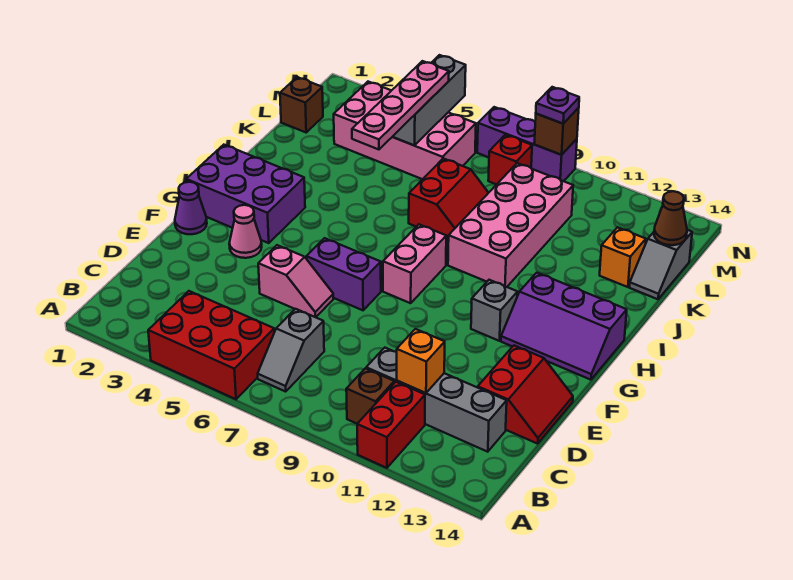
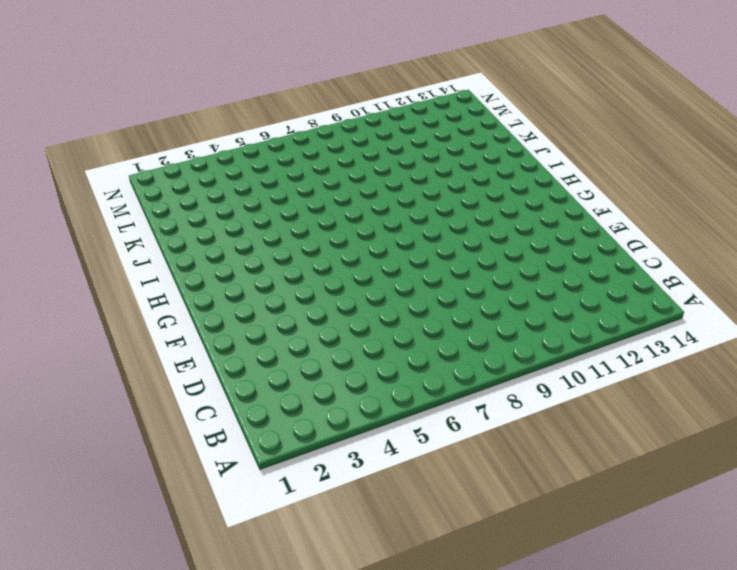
none -> red 2x3 brick [148,291,274,399]
none -> red 1x2 brick [357,382,425,468]
none -> grey 1x2 slope [258,309,324,392]

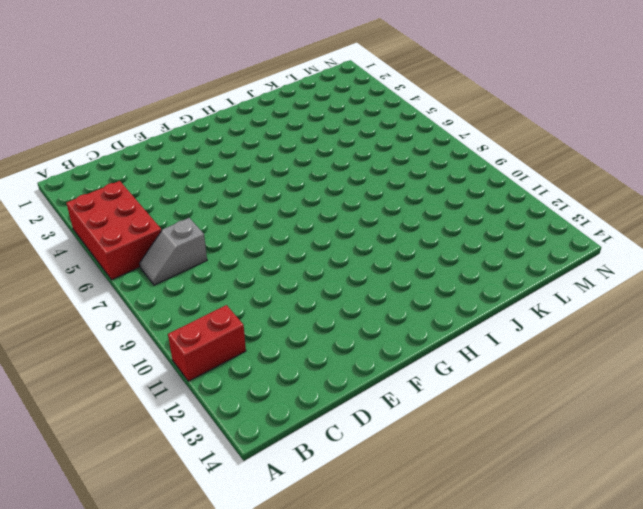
none -> brown 1x1 brick [346,368,394,424]
none -> grey 1x4 brick [366,348,507,452]
none -> red 2x2 slope [478,346,573,444]

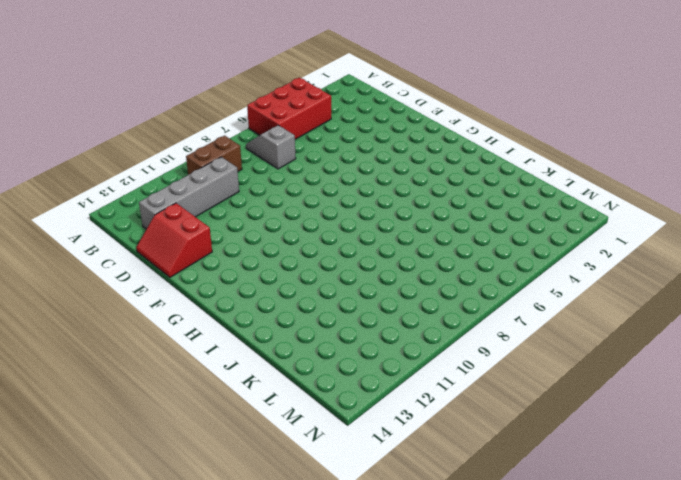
brown 1x2 brick [186,136,242,175] -> brown 1x1 brick [346,368,394,424]
none -> red 1x2 brick [357,382,425,468]
none -> pink 1x2 slope [258,245,333,317]
none -> purple 1x1 cone [175,182,207,234]

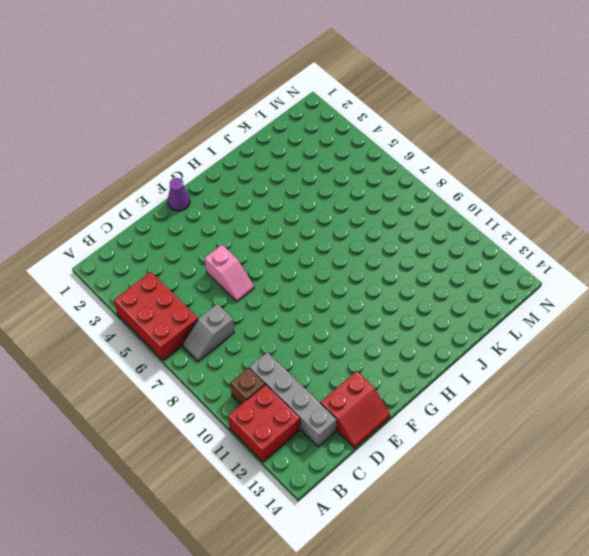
red 2x2 brick [228,385,300,462] -> red 1x2 brick [357,382,425,468]
none -> pink 1x1 cone [229,205,262,258]
none -> purple 1x2 brick [306,238,381,310]
none -> purple 2x3 brick [186,145,305,243]

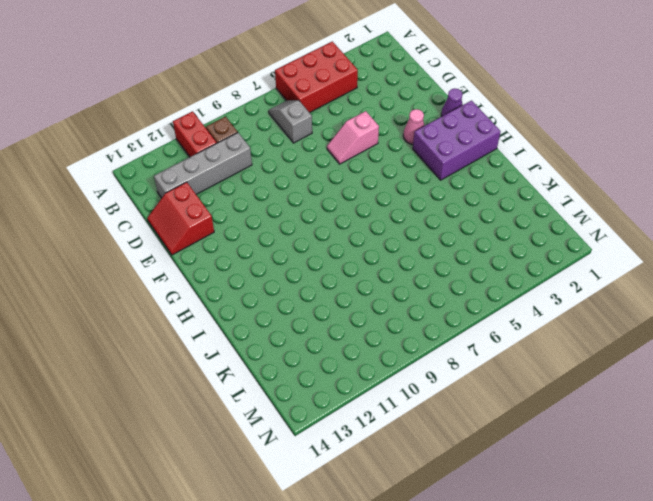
none -> purple 1x2 brick [306,238,381,310]
none -> pink 1x2 brick [383,224,446,303]
none -> grey 1x1 brick [471,280,518,341]

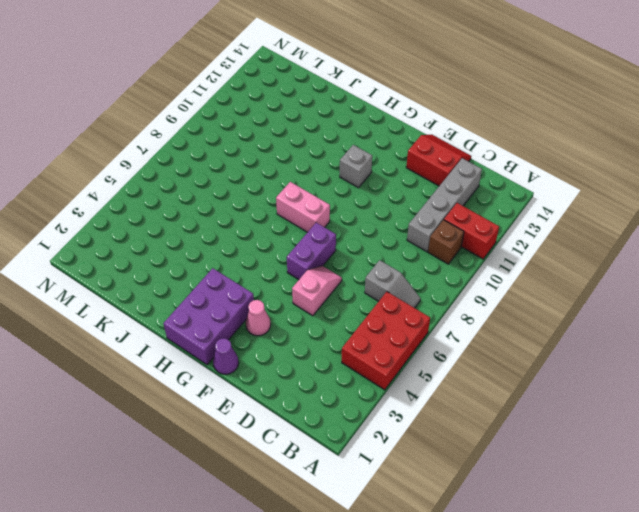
none -> purple 2x3 slope [501,273,627,380]
none -> pink 2x4 brick [448,163,573,287]
none -> red 2x2 slope [409,158,488,240]

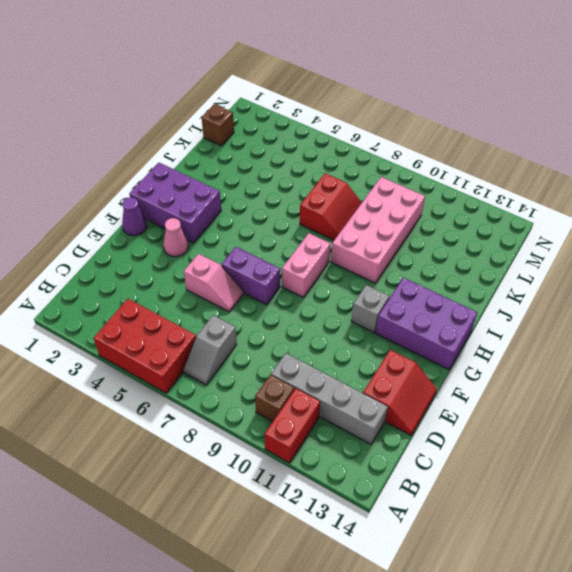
purple 2x3 brick [376,278,477,370] -> purple 2x3 slope [501,273,627,380]
none -> orange 1x1 brick [600,227,646,287]
none -> grey 1x2 slope [629,230,692,299]
none -> pink 2x4 brick [334,82,476,179]

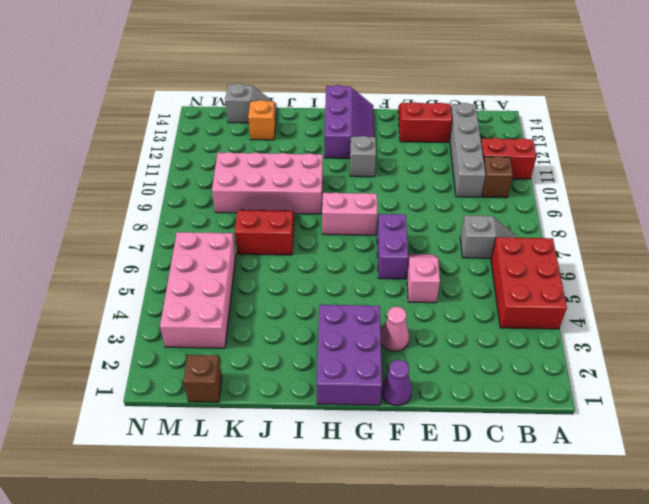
none -> red 1x1 brick [488,135,532,184]
none -> purple 1x3 brick [477,107,577,181]
none -> orange 1x1 brick [397,329,445,393]

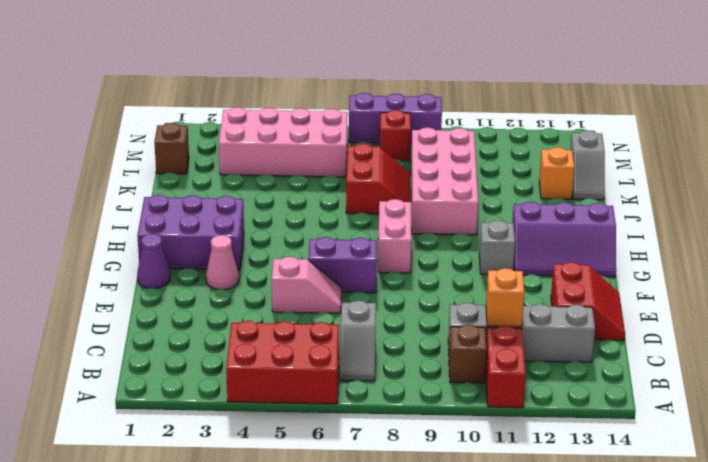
none -> grey 1x3 brick [393,55,466,145]
none -> brown 1x1 cone [654,191,687,245]
none -> brown 1x1 brick [534,108,579,155]

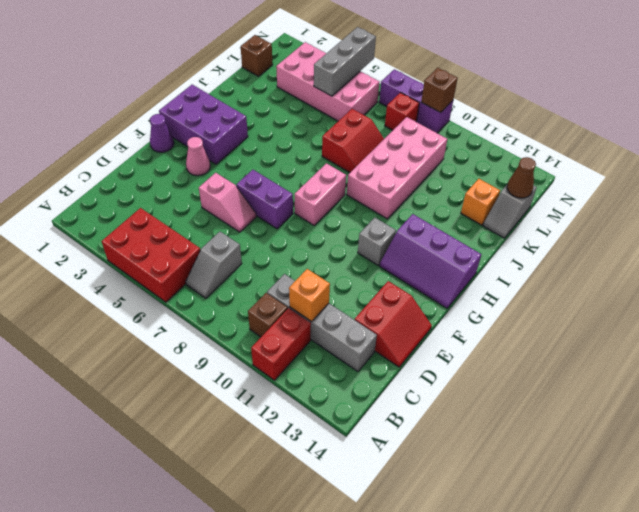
none -> pink 1x4 plate [352,61,449,150]
none -> purple 1x1 plate [536,87,579,124]

